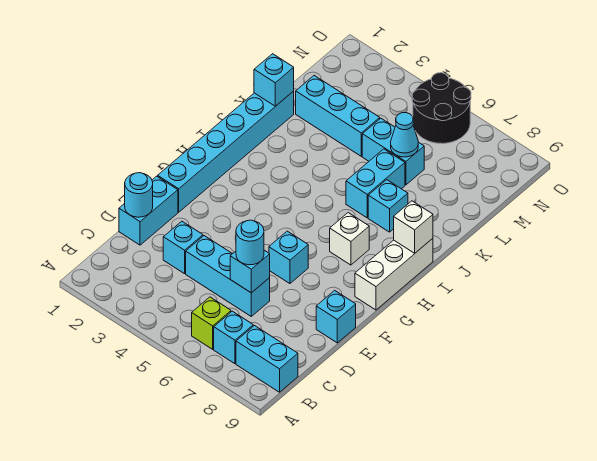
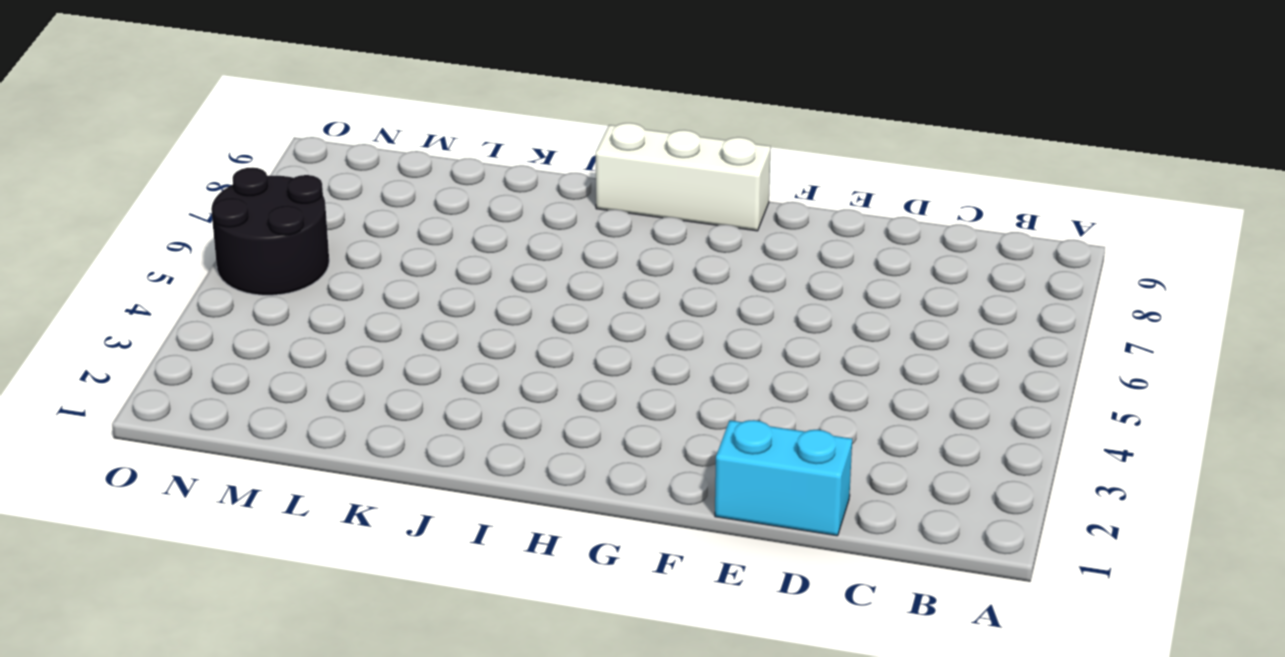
none -> lime 1x1 brick [192,297,231,349]
none -> cyan 1x1 brick [214,311,253,364]
none -> cyan 1x2 brick [236,326,298,392]

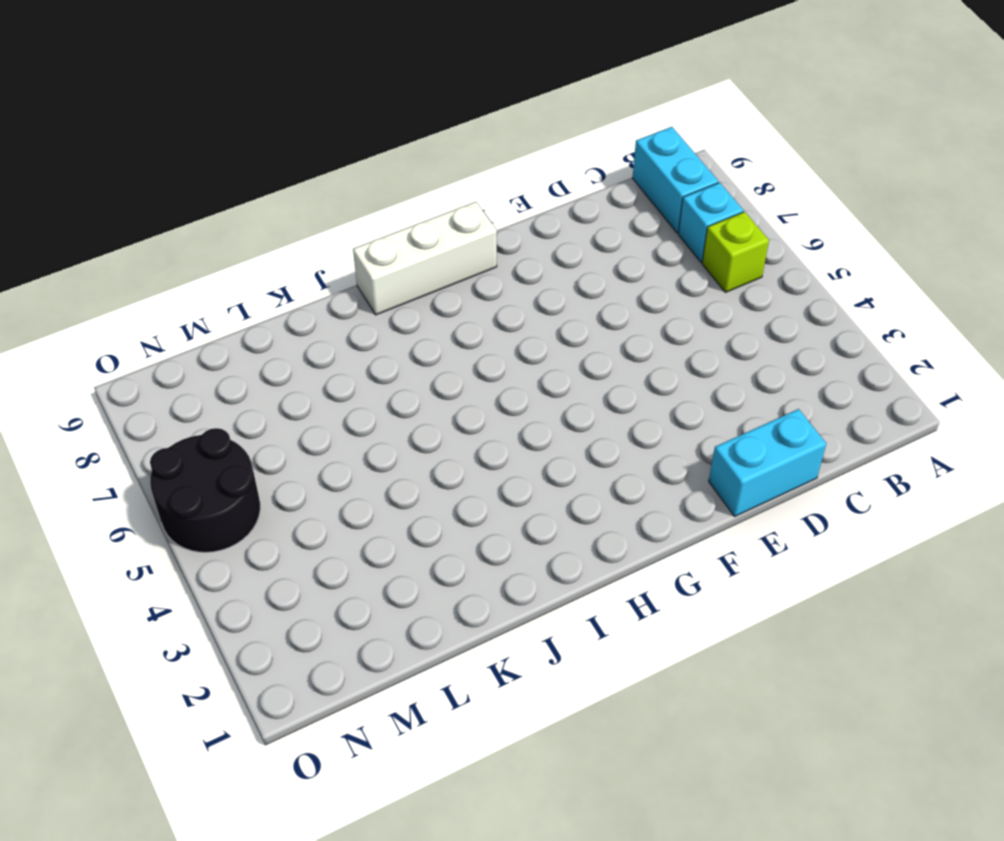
none -> cyan 1x1 brick [163,221,203,274]
none -> cyan 1x3 brick [186,236,270,316]
none -> cyan 1x1 brick [316,290,356,343]

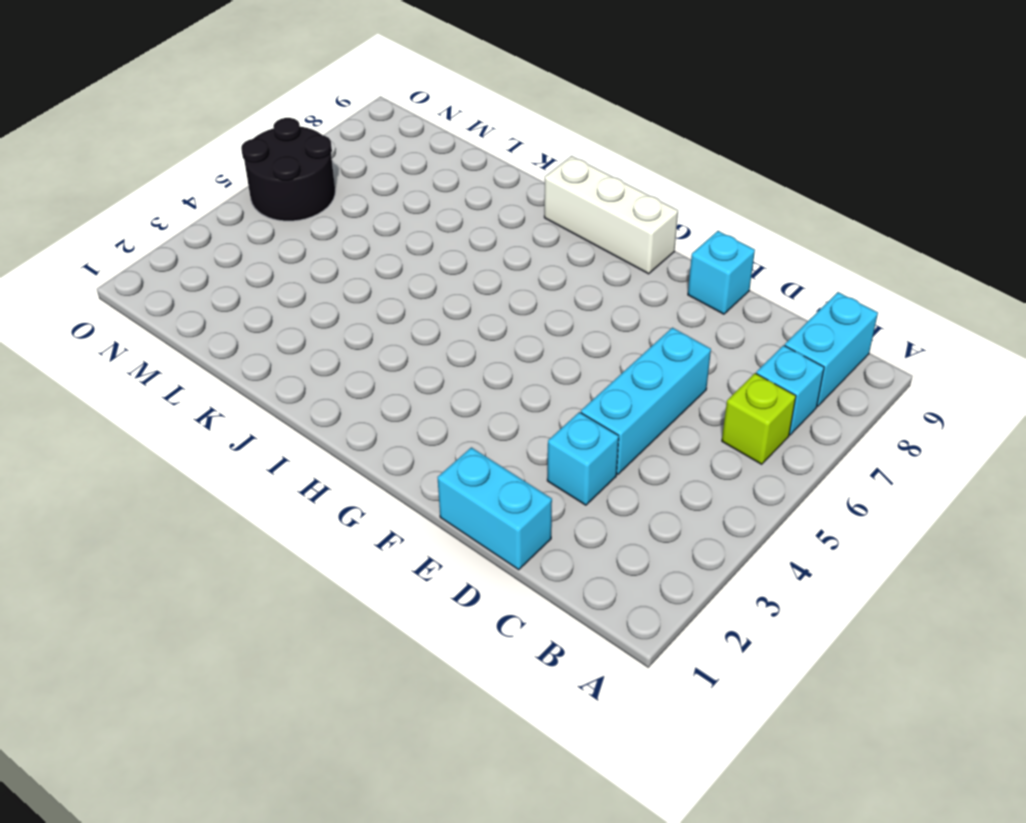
none -> cyan 1x6 brick [158,91,294,212]
none -> cyan 1x1 brick [269,231,308,284]
none -> white 1x1 brick [330,213,369,265]

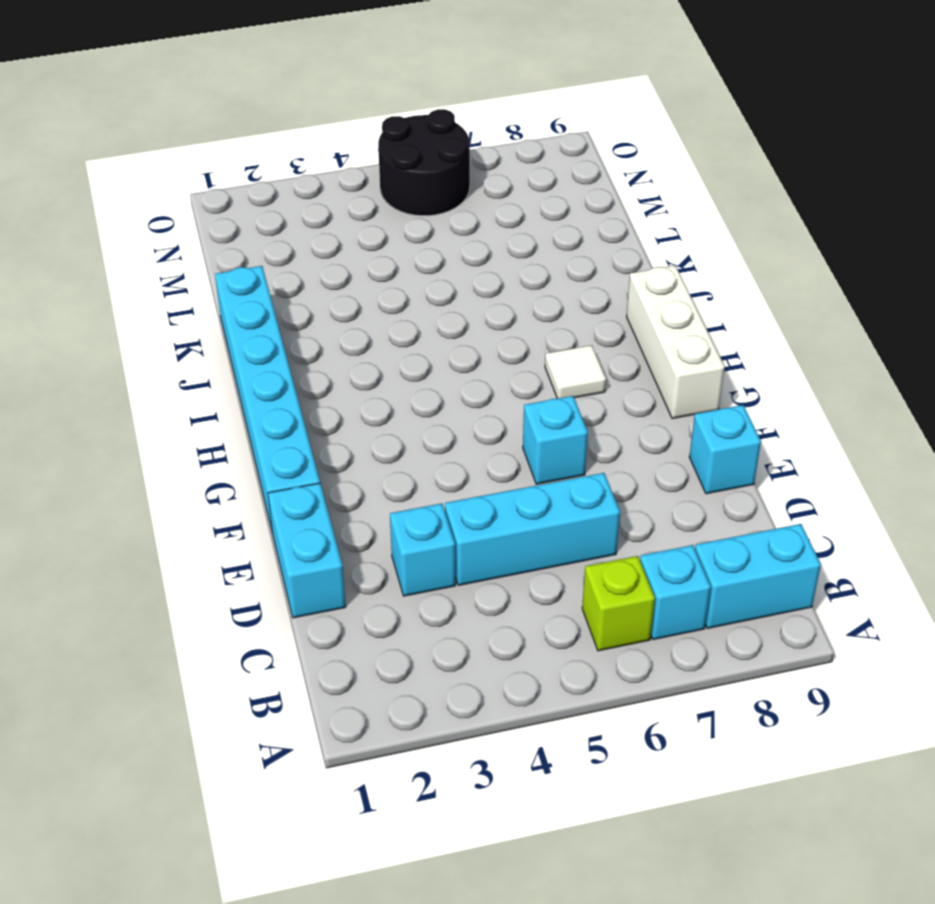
white 1x1 tile [545,345,606,399] -> white 1x1 brick [330,213,369,265]
none -> cyan 1x2 brick [346,149,405,218]
none -> cyan 1x1 brick [368,180,408,232]
none -> cyan 1x3 brick [296,76,380,156]

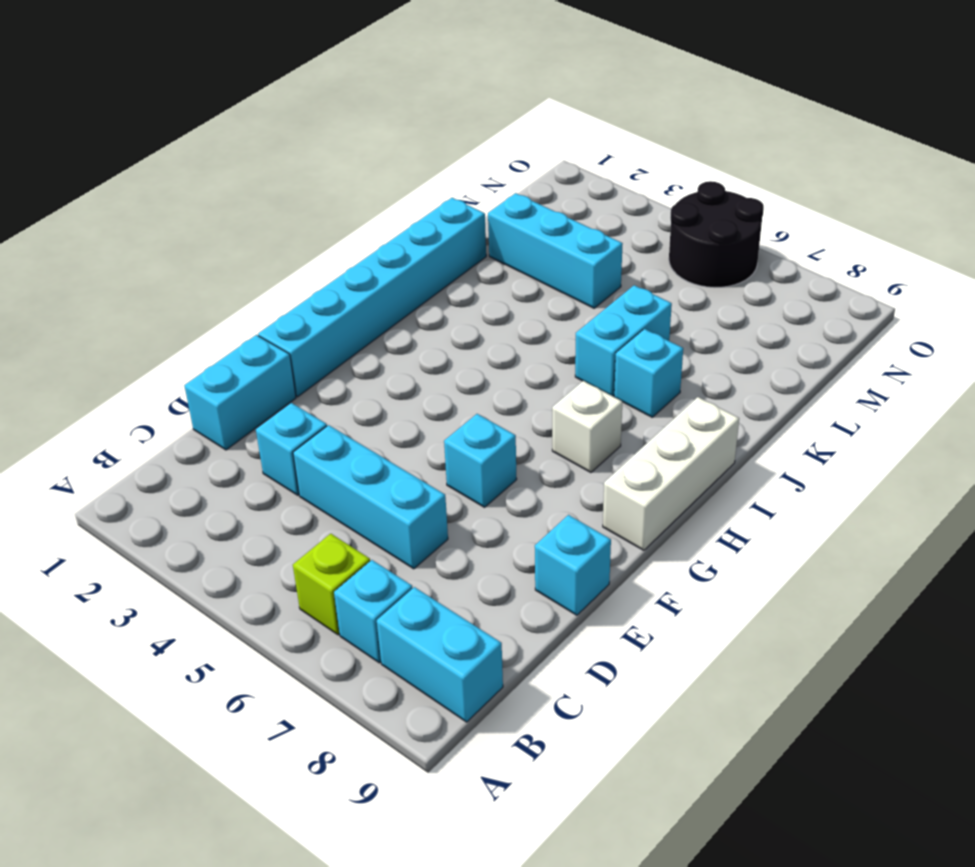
none -> cyan 1x2 brick [362,118,424,185]
none -> cyan 1x1 round brick [125,173,153,217]
none -> cyan 1x1 brick [230,250,270,293]

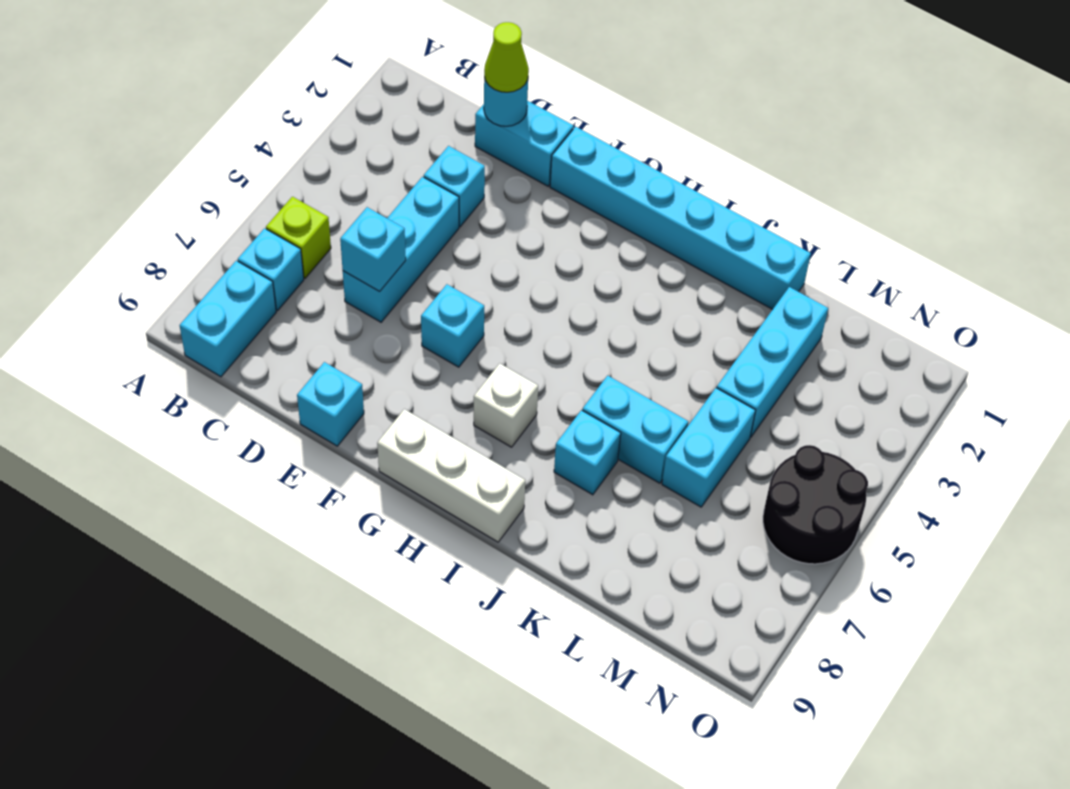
lime 1x1 cone [484,22,529,92] -> none
none -> white 1x1 brick [394,201,433,253]
none -> cyan 1x1 brick [254,54,294,106]
none -> cyan 1x1 cone [391,113,418,157]

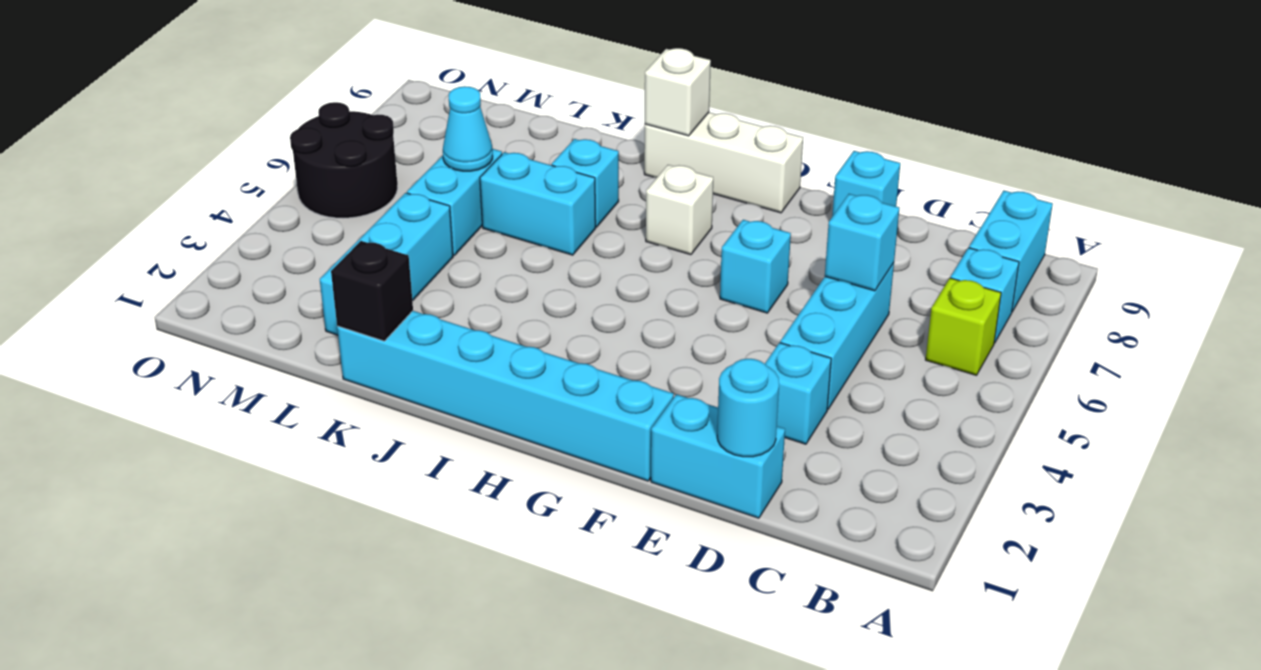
black 1x1 brick [331,241,413,341] -> cyan 1x1 brick [254,54,294,106]
none -> cyan 1x1 round brick [236,220,264,265]

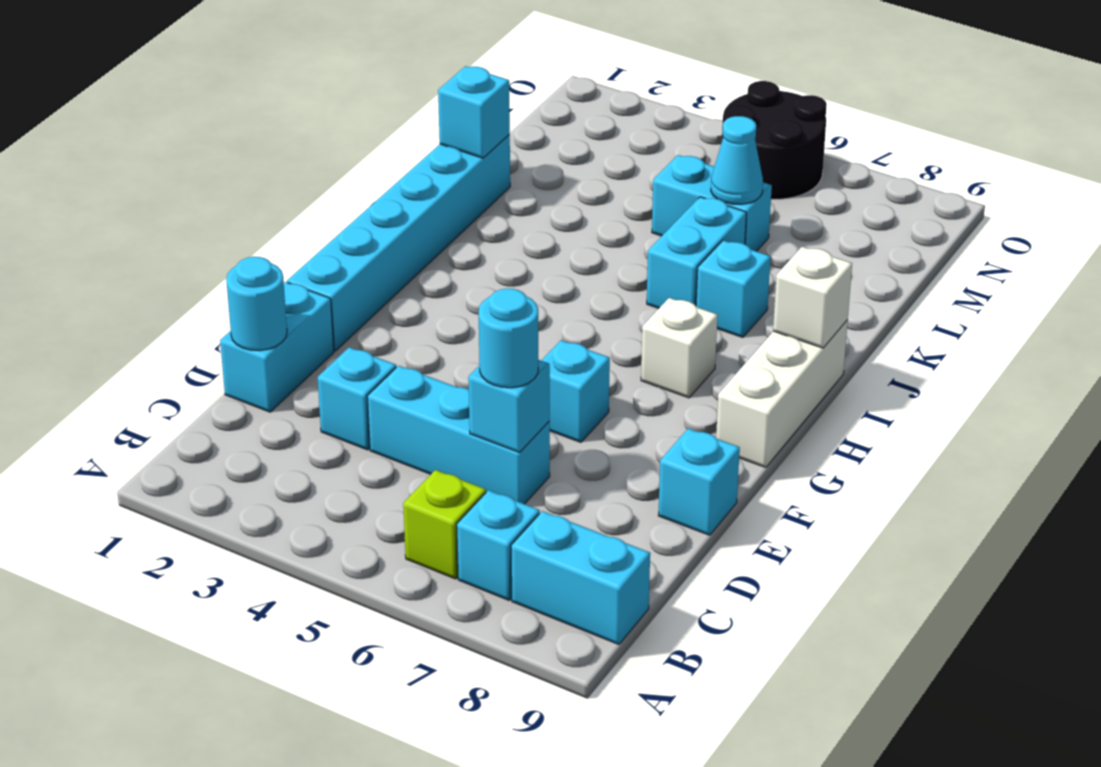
none -> cyan 1x3 brick [296,76,380,156]

